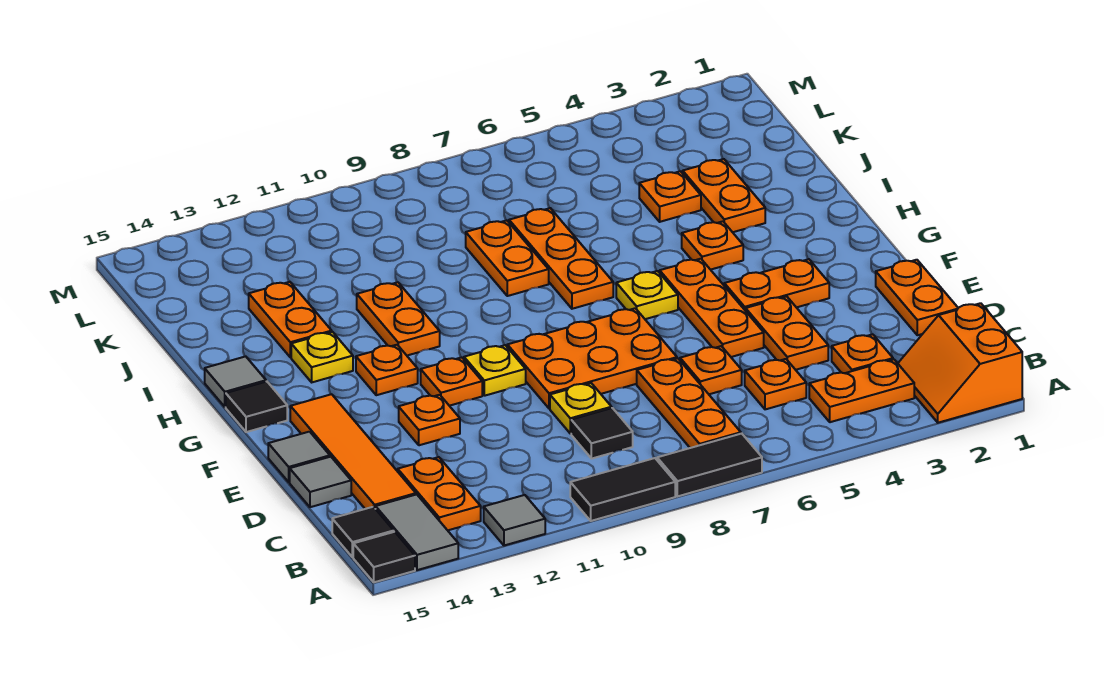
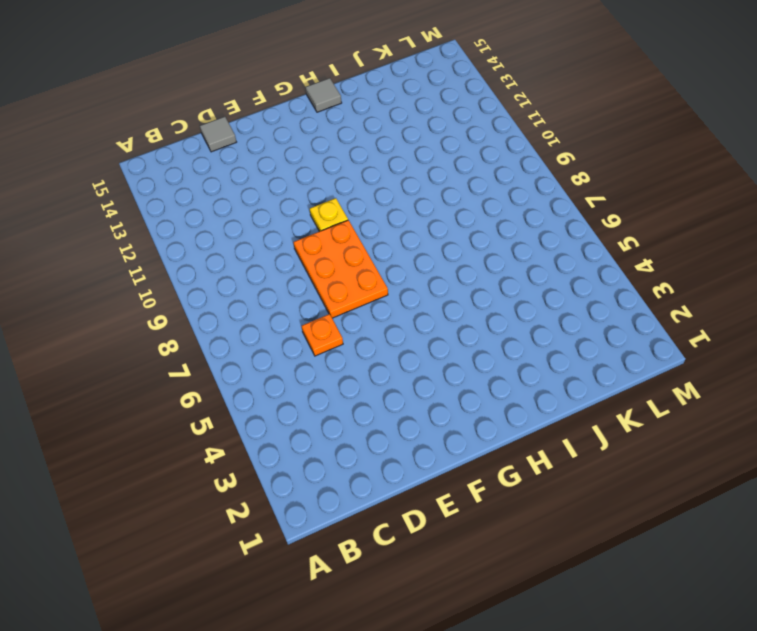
none -> orange 2x2 slope [898,303,1022,423]
none -> black 1x2 tile [657,434,762,496]
none -> black 1x2 tile [570,458,675,521]
none -> grey 1x1 tile [484,495,545,546]

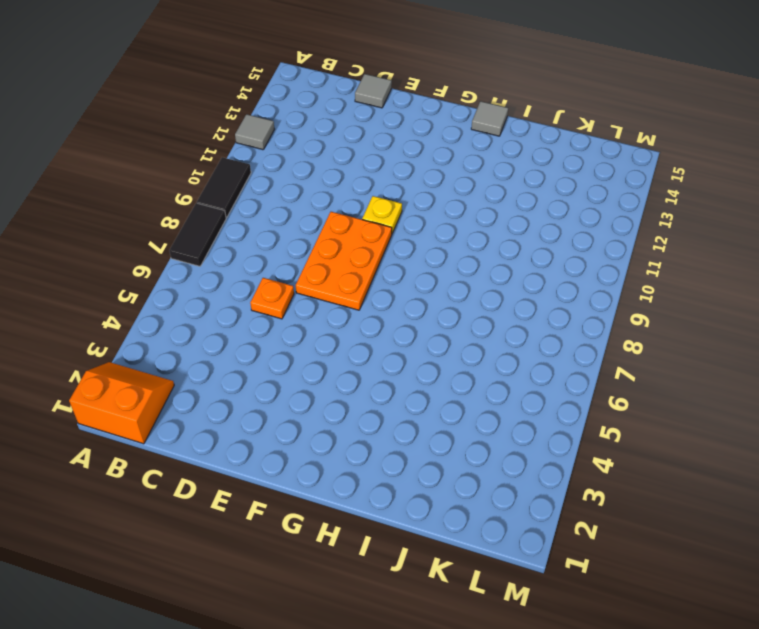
none -> grey 1x2 tile [376,494,458,570]
none -> black 1x1 tile [353,532,415,582]
none -> orange 1x2 plate [809,359,914,422]
none -> orange 1x3 plate [637,358,741,448]

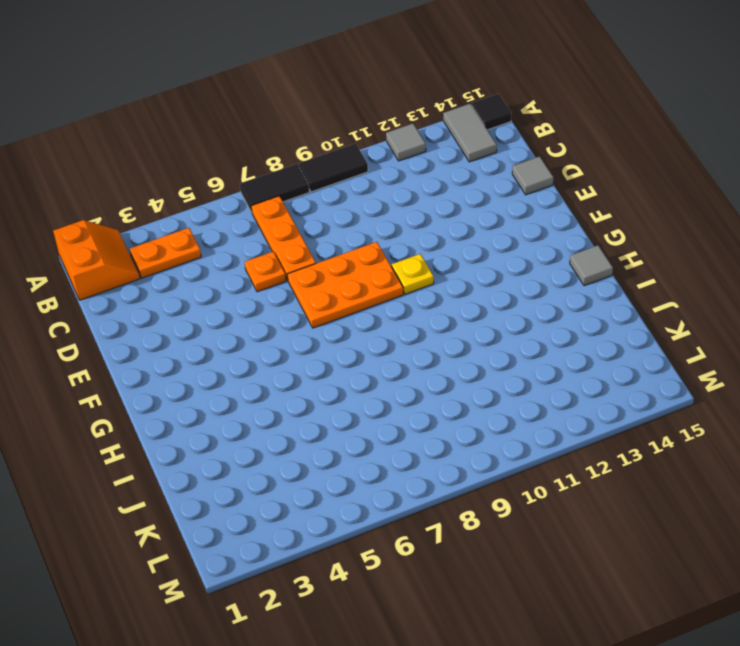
none -> orange 1x2 plate [398,457,481,530]
none -> black 1x1 tile [332,507,394,557]
none -> orange 1x1 plate [832,334,893,373]
none -> orange 1x1 plate [745,359,806,409]

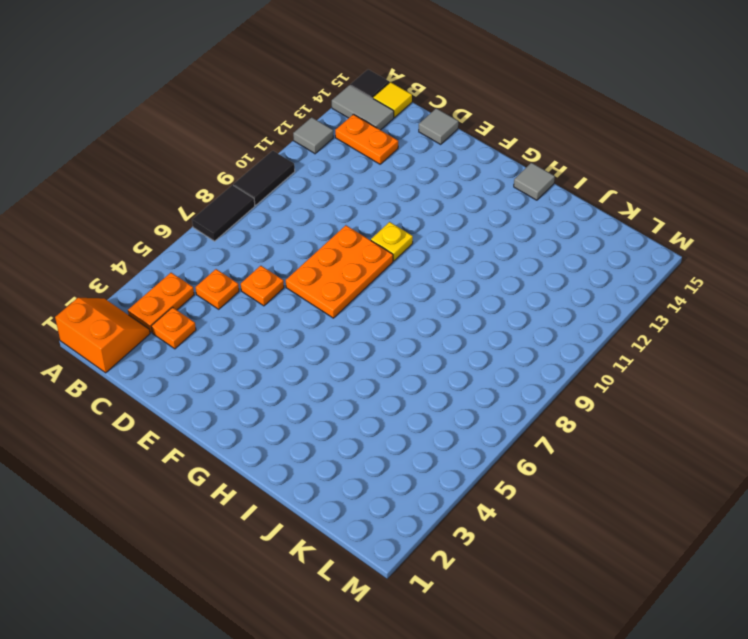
yellow 1x1 tile [373,82,412,118] -> black 1x1 tile [332,507,394,557]
none -> orange 1x3 plate [637,358,741,448]
none -> black 1x1 tile [571,408,633,459]
none -> orange 1x4 tile [290,394,416,509]
none -> orange 1x2 plate [876,260,958,335]

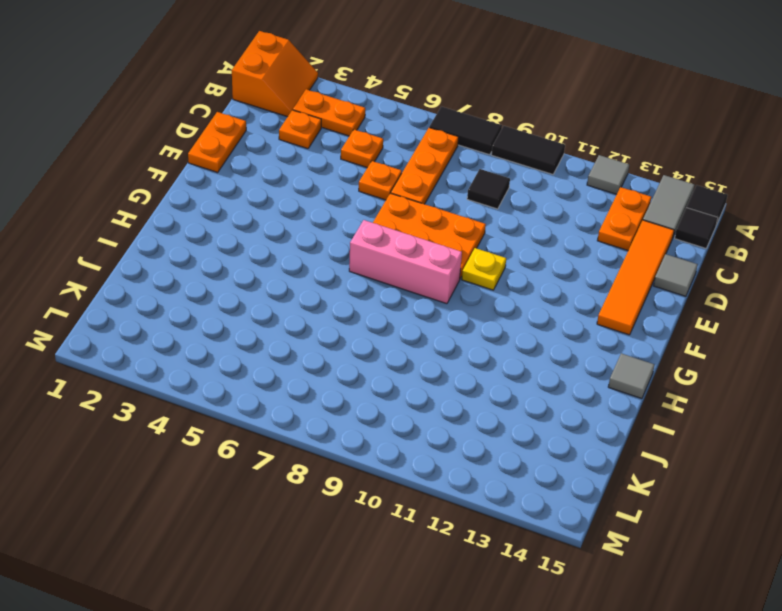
pink 1x3 brick [349,220,462,304] -> none
none -> orange 1x2 plate [746,297,828,370]
none -> yellow 1x1 plate [550,383,612,434]
none -> orange 1x3 plate [660,259,764,357]
none -> orange 1x1 plate [399,395,460,445]

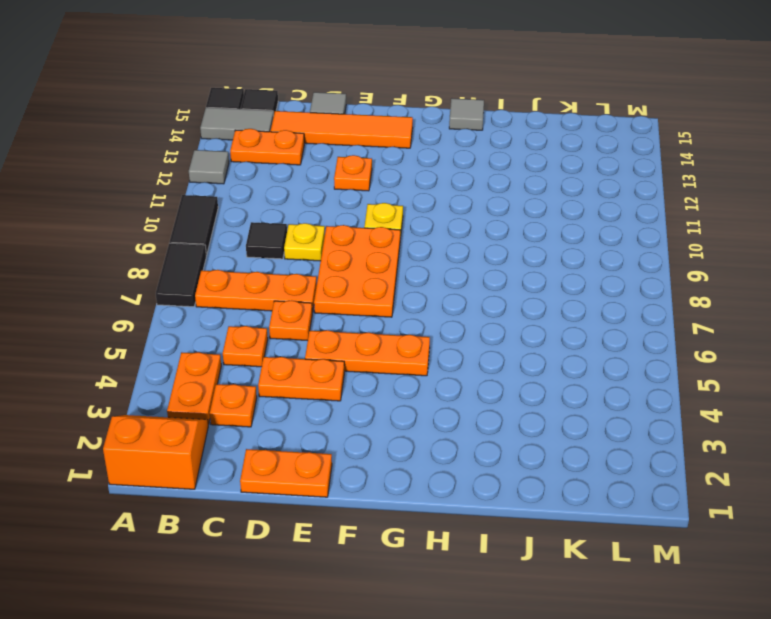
none -> grey 1x1 tile [268,432,330,482]
none -> orange 1x2 plate [724,259,829,311]
none -> orange 1x1 plate [421,357,482,406]
none -> yellow 1x1 plate [616,271,678,319]

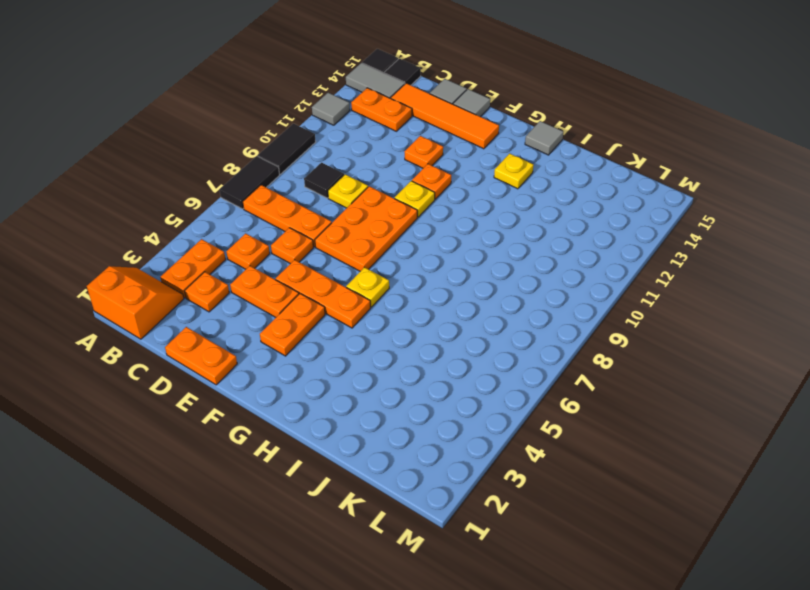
none -> orange 1x1 plate [356,345,418,395]
none -> black 1x1 tile [226,381,287,432]
none -> orange 1x1 plate [682,221,743,270]
none -> orange 1x3 plate [509,208,613,309]

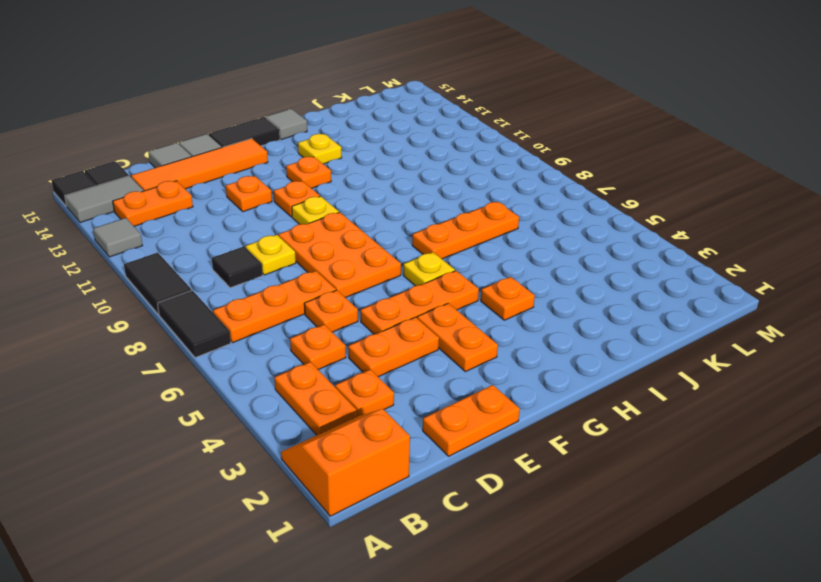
black 1x2 tile [209,117,280,147] -> black 1x1 tile [226,381,287,432]
none -> orange 1x2 plate [357,282,440,355]
none -> orange 1x2 plate [683,159,765,232]
none -> orange 1x2 plate [466,220,549,296]
none -> orange 1x2 plate [249,282,332,357]

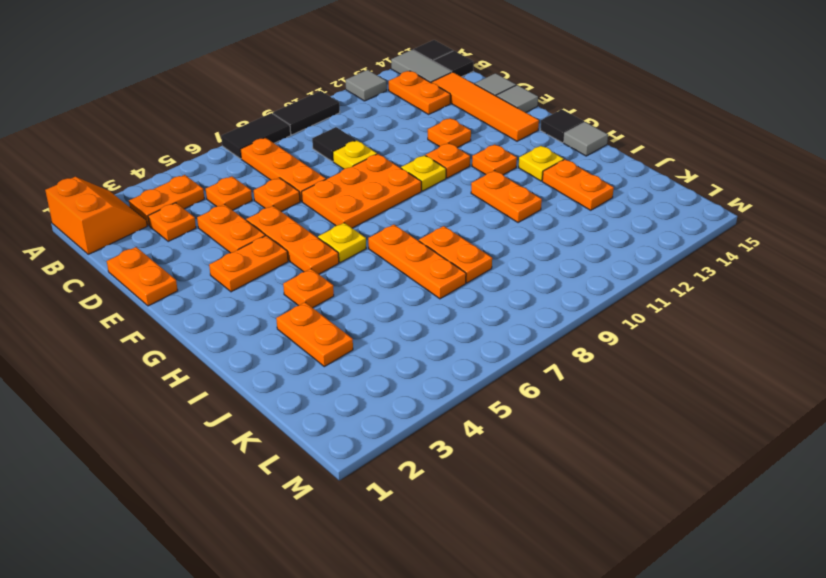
none -> orange 1x1 plate [639,171,701,222]

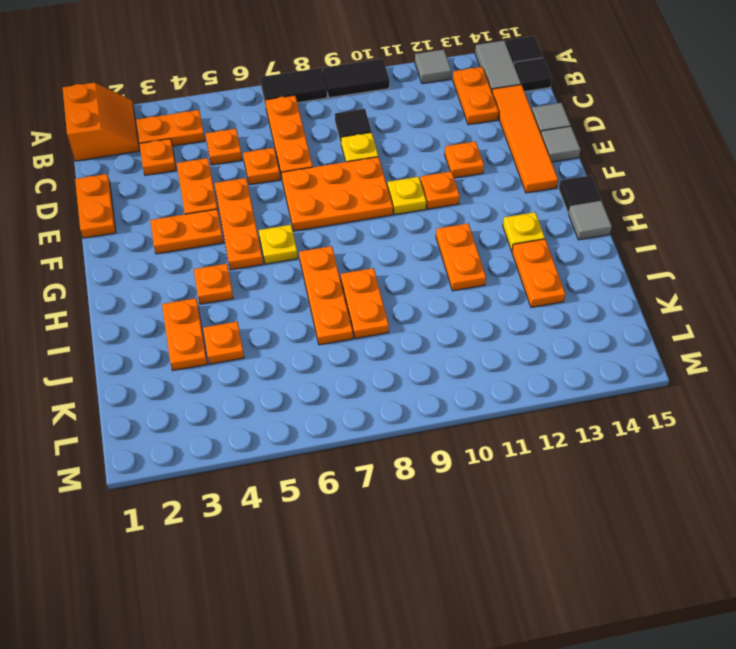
none -> orange 1x1 plate [356,345,418,395]

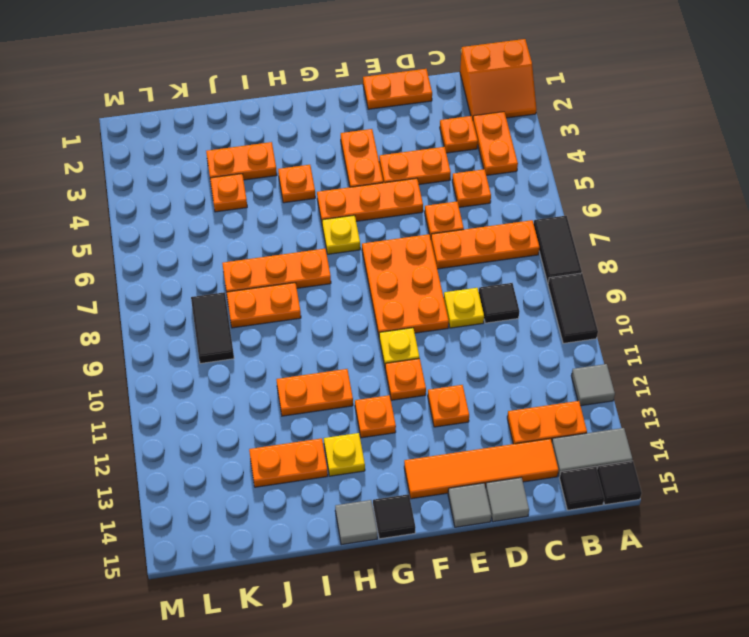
black 1x2 tile [191,292,234,364] -> none

